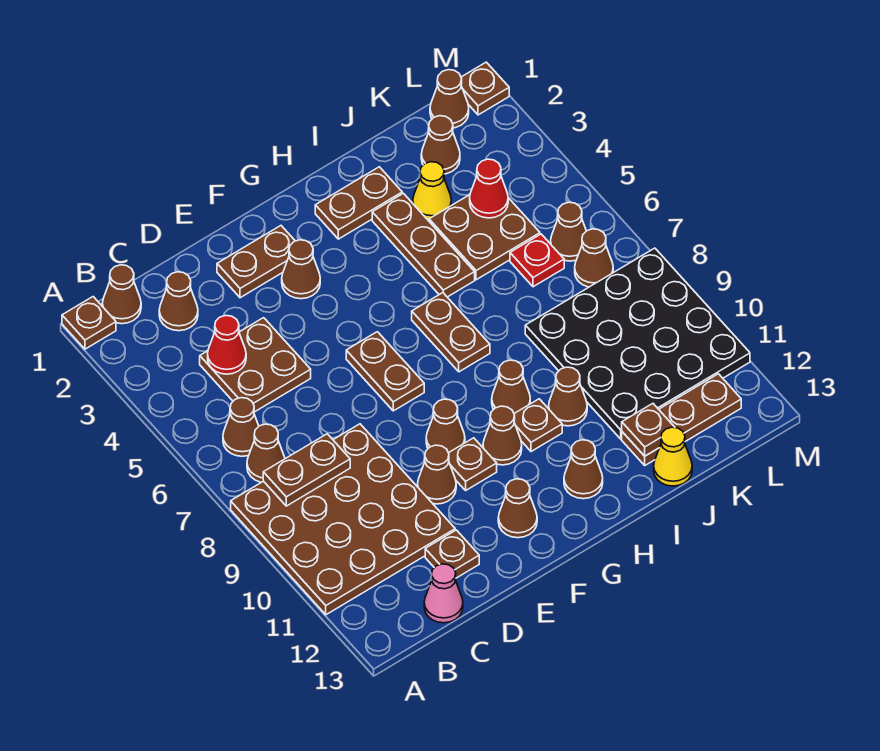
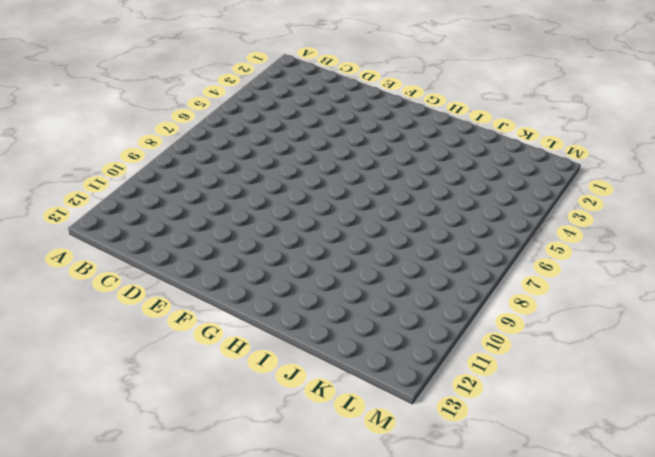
none -> brown 1x1 plate [62,297,116,349]
none -> brown 4x4 plate [231,424,455,615]
none -> brown 1x1 cone [102,265,141,324]
none -> brown 1x1 cone [223,398,259,456]

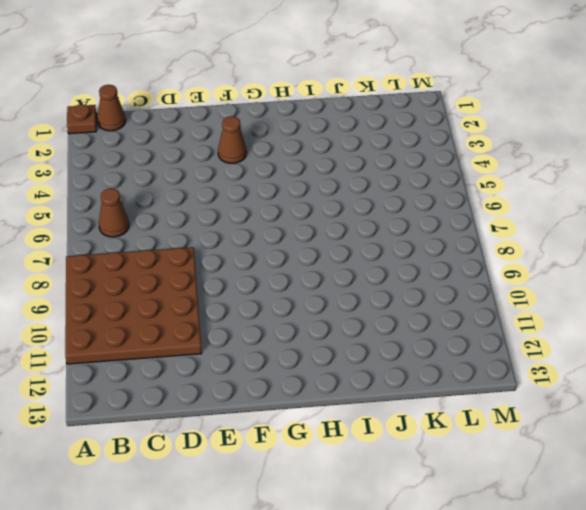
none -> brown 1x1 cone [247,424,285,482]
none -> brown 1x1 cone [159,272,198,331]
none -> brown 2x2 plate [200,318,311,412]
none -> pink 1x1 cone [424,564,463,623]

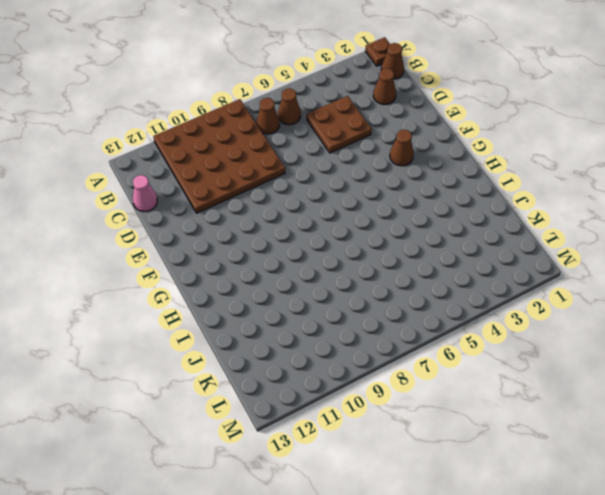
none -> brown 1x1 plate [425,530,479,578]
none -> brown 1x2 plate [217,226,295,298]
none -> brown 1x1 cone [418,445,456,504]
none -> brown 1x2 plate [346,332,424,411]

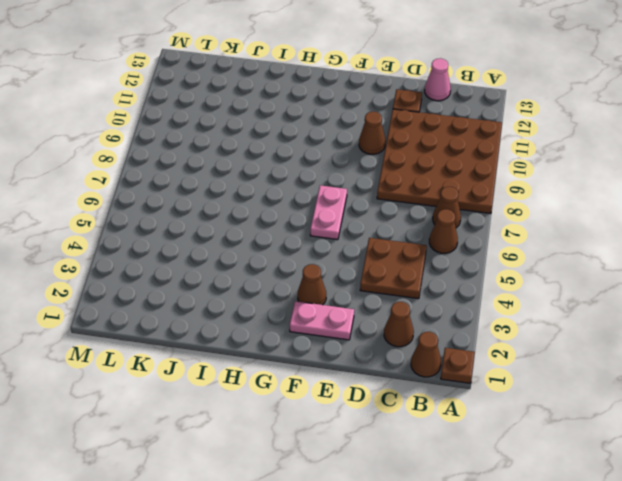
pink 1x2 plate [290,301,354,340] -> brown 1x2 plate [217,226,295,298]
pink 1x2 plate [310,185,347,240] -> brown 1x2 plate [346,332,424,411]
none -> brown 1x1 cone [426,399,465,453]
none -> brown 1x1 plate [449,438,497,490]
none -> brown 1x1 cone [498,479,537,538]
none -> brown 1x1 cone [483,406,522,465]

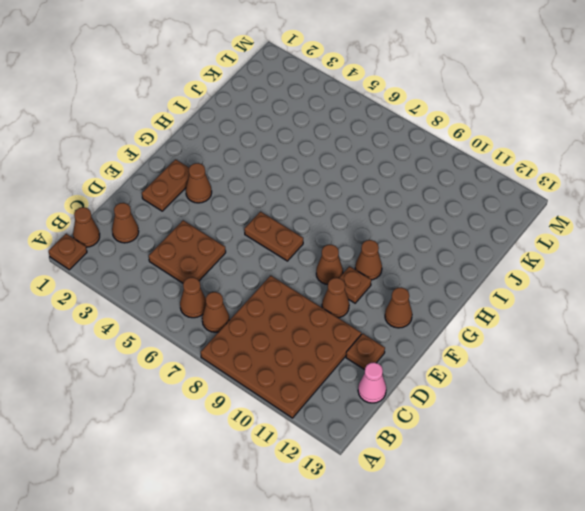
none -> brown 1x2 plate [315,167,402,239]
none -> brown 1x2 plate [412,293,490,372]
none -> brown 1x1 cone [492,360,530,413]
none -> brown 1x1 plate [514,399,562,452]

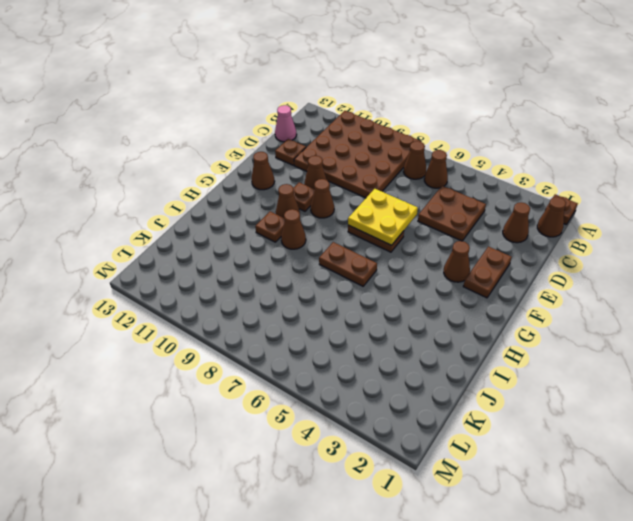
yellow 2x2 plate [348,189,418,245] -> none
none -> brown 1x2 plate [315,167,402,239]
none -> brown 1x1 cone [564,440,603,499]
none -> brown 1x3 plate [372,193,475,297]
none -> brown 1x1 cone [549,367,587,426]

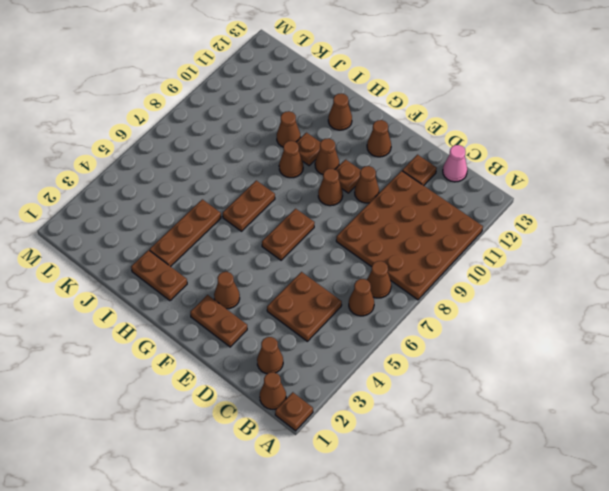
none -> yellow 1x1 cone [413,162,451,220]
none -> brown 2x2 plate [429,195,540,280]
none -> black 4x4 plate [525,248,750,439]
none -> brown 1x3 plate [622,374,741,465]

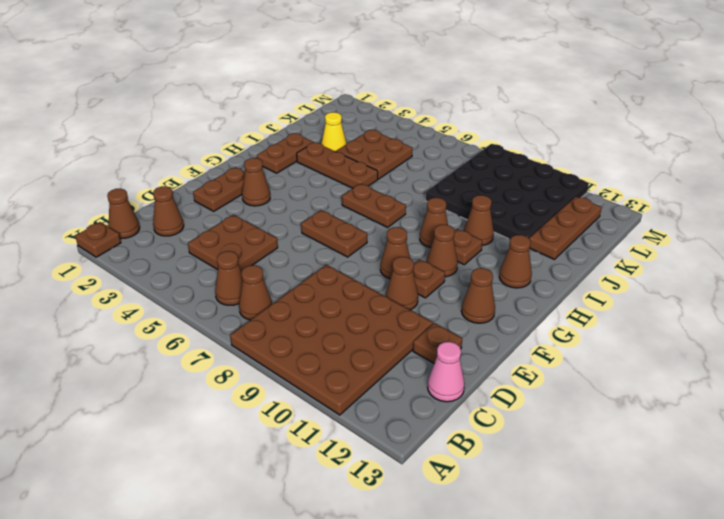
none -> yellow 1x1 cone [654,427,692,486]
none -> brown 1x1 cone [421,116,460,174]
none -> red 1x1 plate [510,234,564,287]
none -> brown 1x1 cone [430,70,469,128]

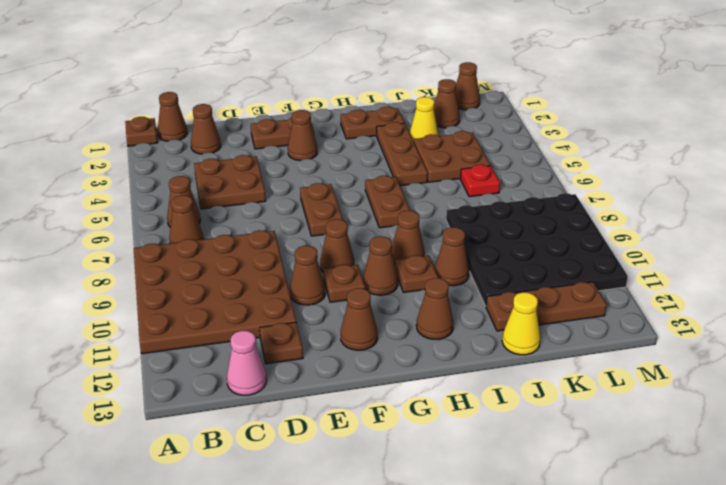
none -> brown 1x1 cone [551,202,586,261]
none -> brown 1x1 cone [575,229,613,287]
none -> brown 1x1 plate [461,62,509,115]
none -> brown 1x2 plate [263,434,350,506]

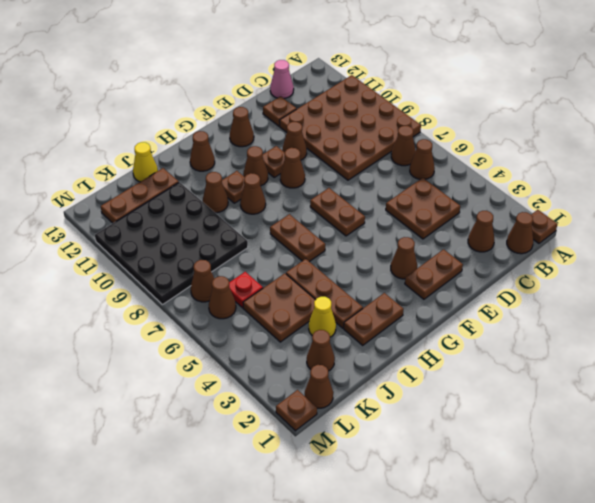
none -> brown 1x2 plate [263,434,350,506]
none -> red 1x1 cone [208,315,246,374]
none -> brown 1x1 plate [622,404,675,456]
none -> red 1x1 cone [470,159,508,218]

